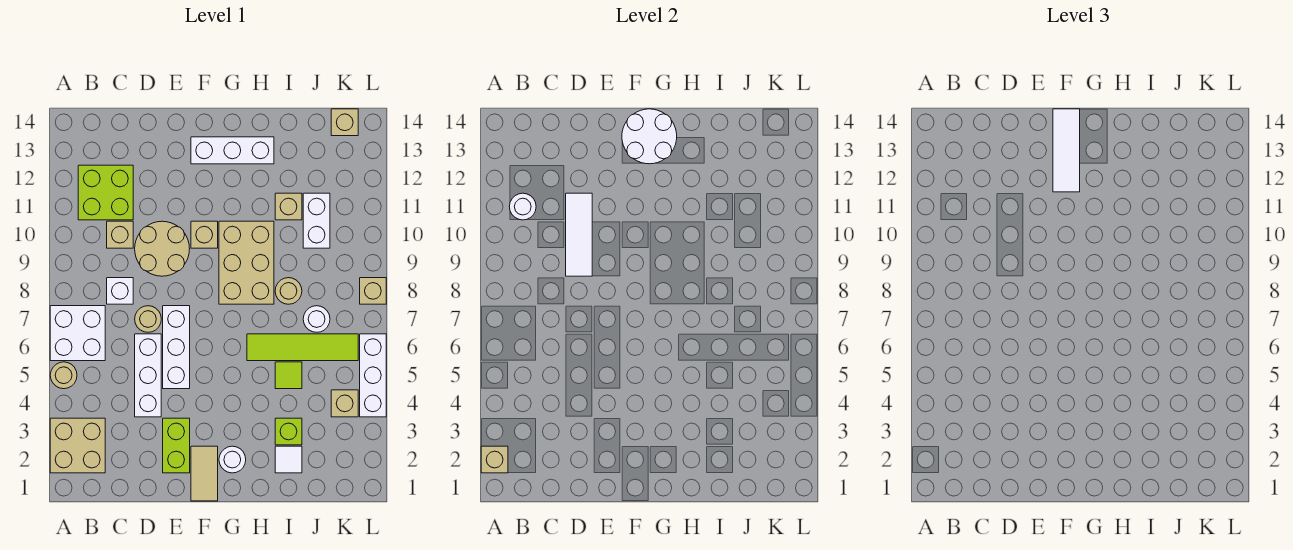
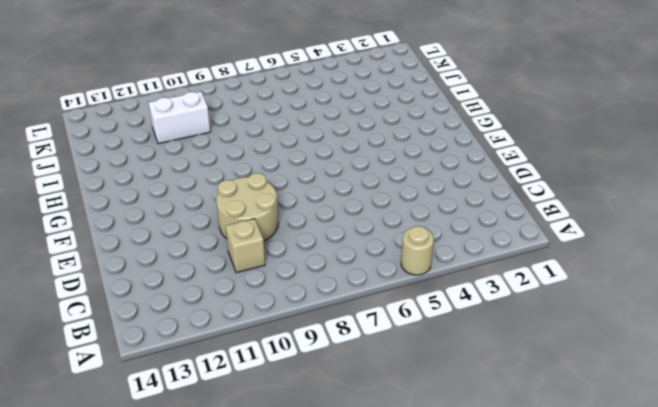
none -> tan 2x2 brick [50,418,105,473]
none -> white 2x2 brick [50,306,105,361]
none -> lime 2x2 brick [78,165,133,220]
none -> white 1x1 brick [107,278,133,304]

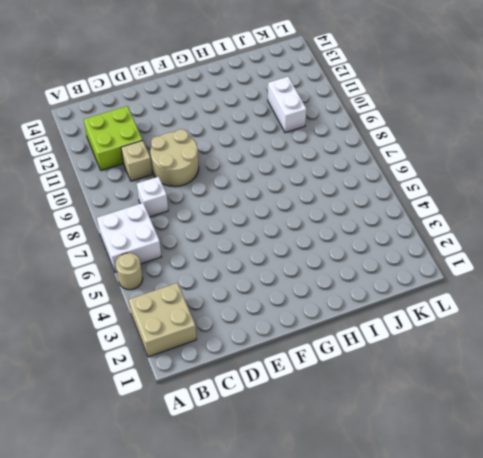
none -> white 1x3 brick [135,334,161,417]
none -> tan 1x1 round brick [135,306,161,332]
none -> lime 1x2 brick [163,418,190,473]
none -> white 1x3 brick [163,306,190,389]

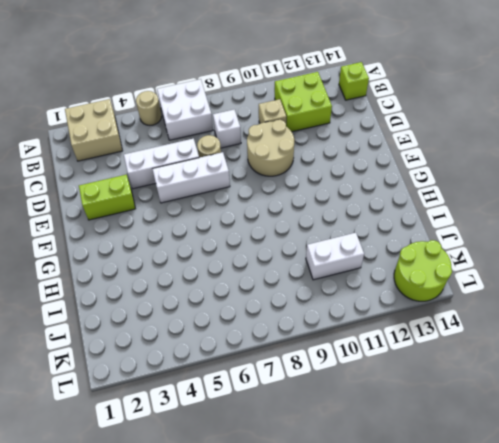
lime 1x1 brick [339,62,369,100] -> lime 1x1 brick moved to [275,418,302,445]
lime 2x2 round brick [394,240,452,301] -> tan 1x1 brick [331,109,358,136]
none -> tan 1x2 tile [191,446,218,501]
none -> tan 1x1 brick [191,221,218,248]
none -> white 1x3 brick [191,137,274,164]
none -> white 1x1 round brick [219,446,246,473]

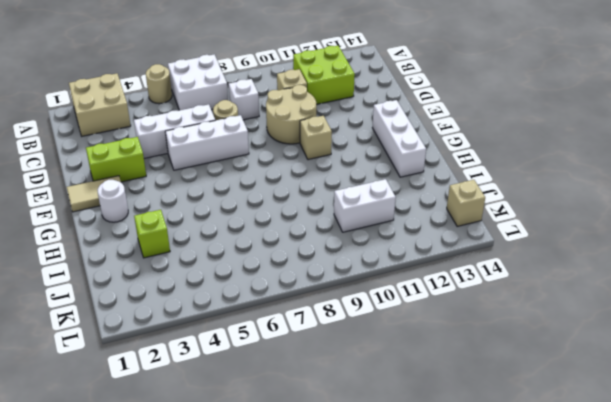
none -> tan 2x3 brick [219,221,274,304]
none -> lime 1x4 tile [247,334,358,361]
none -> white 1x1 tile [275,446,302,473]
none -> lime 1x1 tile [275,362,302,389]

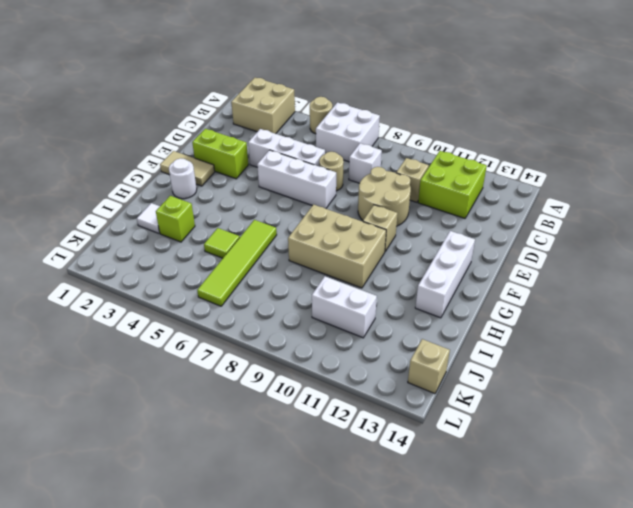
none -> tan 1x1 round brick [275,278,302,304]
none -> tan 1x1 brick [275,193,302,220]
none -> white 1x1 round brick [303,306,330,332]
none -> tan 1x1 brick [331,390,358,417]

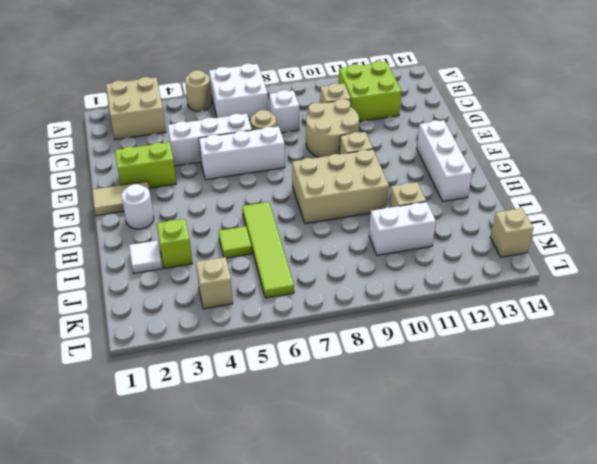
none -> tan 1x1 round brick [275,278,302,304]
none -> white 1x1 round brick [303,306,330,332]
none -> white 1x3 brick [360,334,386,417]
none -> tan 1x1 brick [360,278,386,304]

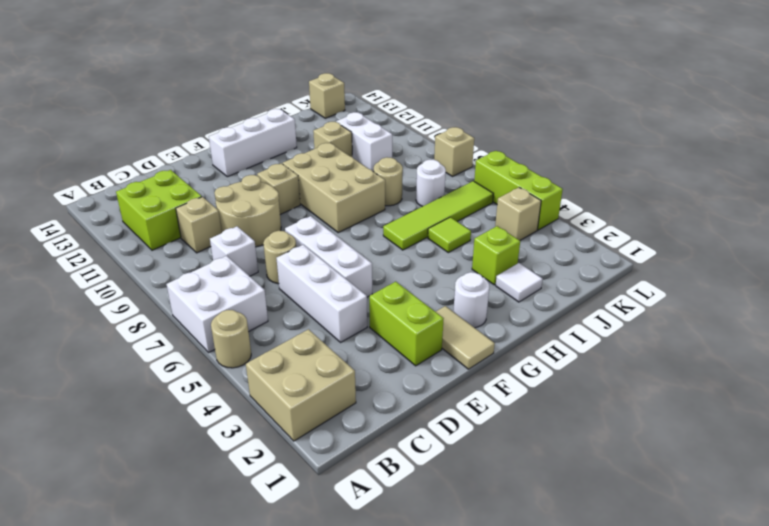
lime 1x3 brick [474,151,563,230] -> white 1x3 brick [360,334,386,417]
none -> tan 1x1 brick [481,446,508,473]
none -> white 1x1 round brick [509,193,536,220]
none -> white 1x3 tile [566,193,592,276]
none -> white 2x2 round brick [622,109,677,164]

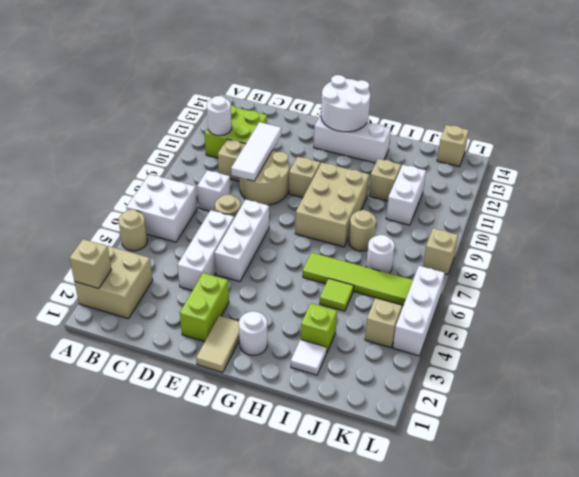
none -> white 1x3 tile [1053,109,1080,192]

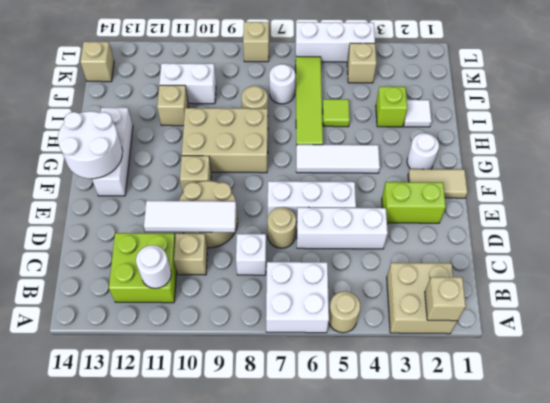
white 1x3 tile [296,145,380,173] -> white 1x3 tile moved to [1053,109,1080,192]

